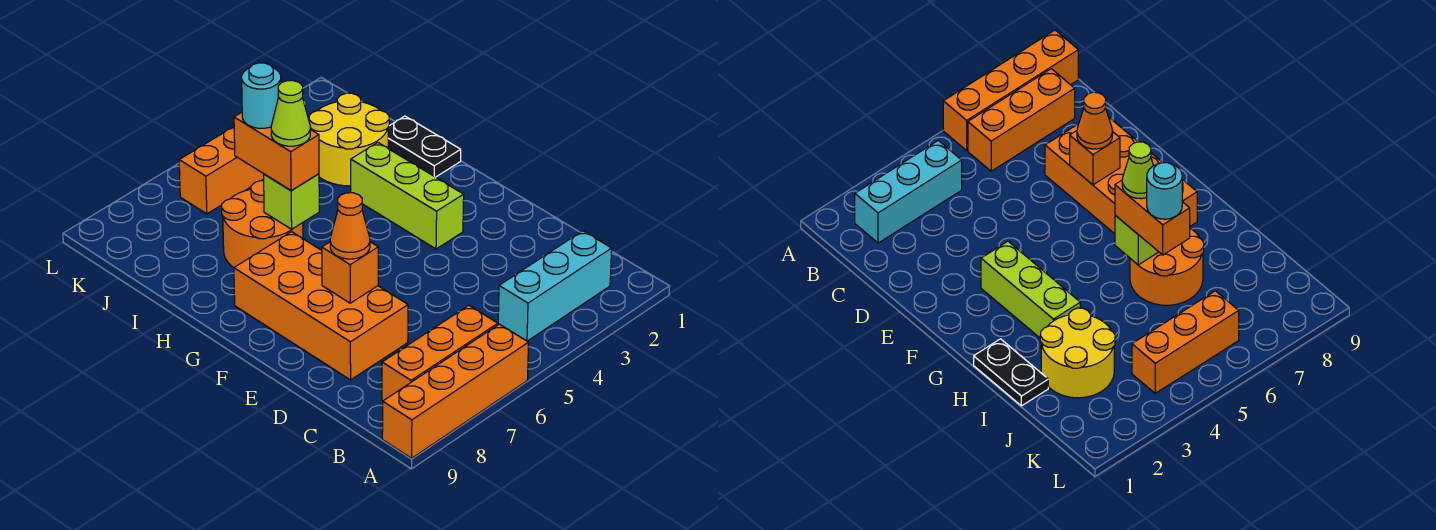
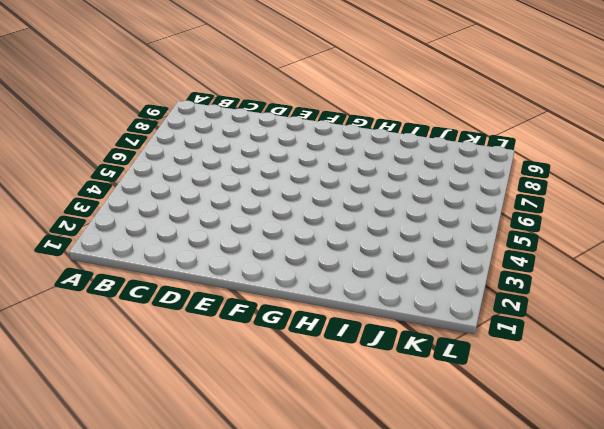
none -> orange 1x4 brick [382,324,529,458]
none -> cyan 1x3 brick [498,231,612,341]
none -> orange 1x3 brick [382,305,498,401]

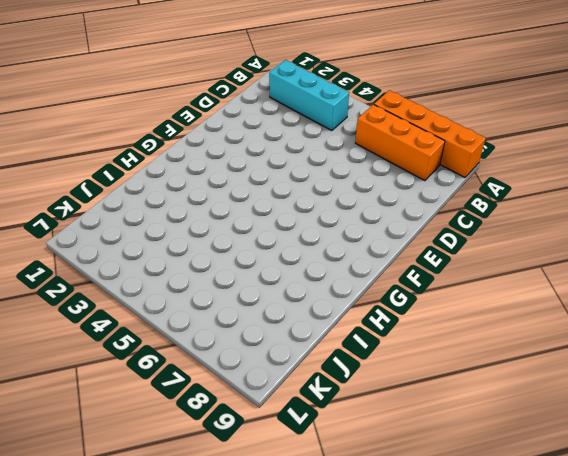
none -> orange 2x4 brick [234,232,408,380]
none -> lime 1x3 brick [351,143,464,249]
none -> black 1x2 plate [388,116,461,177]

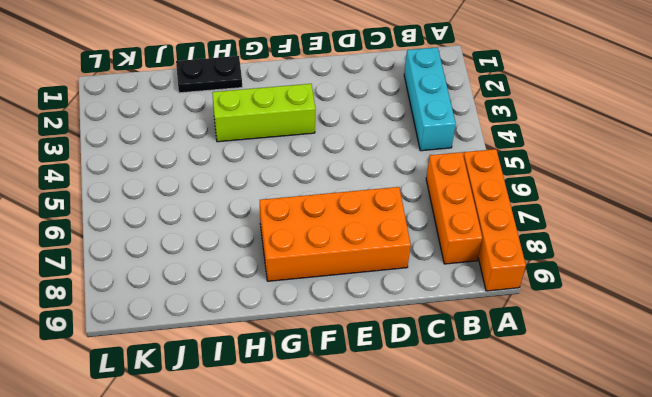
none -> orange 2x2 round brick [222,181,303,267]
none -> yellow 2x2 round brick [309,93,389,186]
none -> orange 1x3 brick [179,127,264,214]

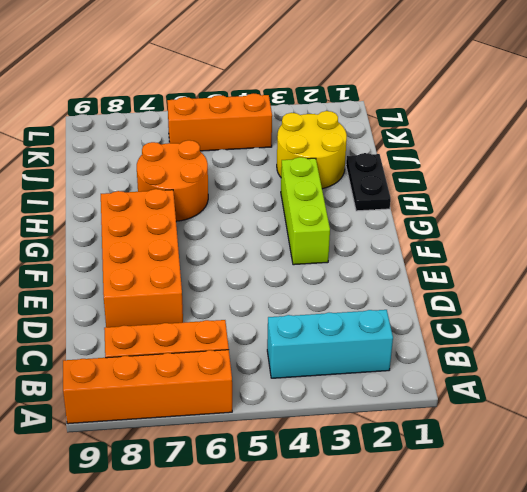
none -> orange 1x1 brick [322,242,378,303]
none -> lime 1x1 brick [264,174,319,229]
none -> orange 1x1 cone [330,193,370,259]

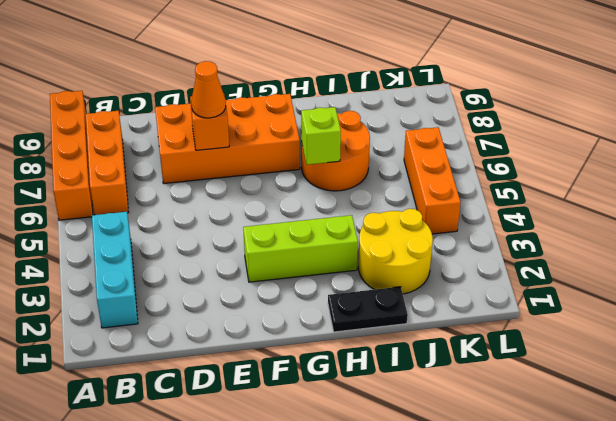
none -> orange 1x2 brick [234,113,319,191]
none -> lime 1x1 cone [271,81,310,146]
none -> cyan 1x1 round brick [242,63,281,128]

